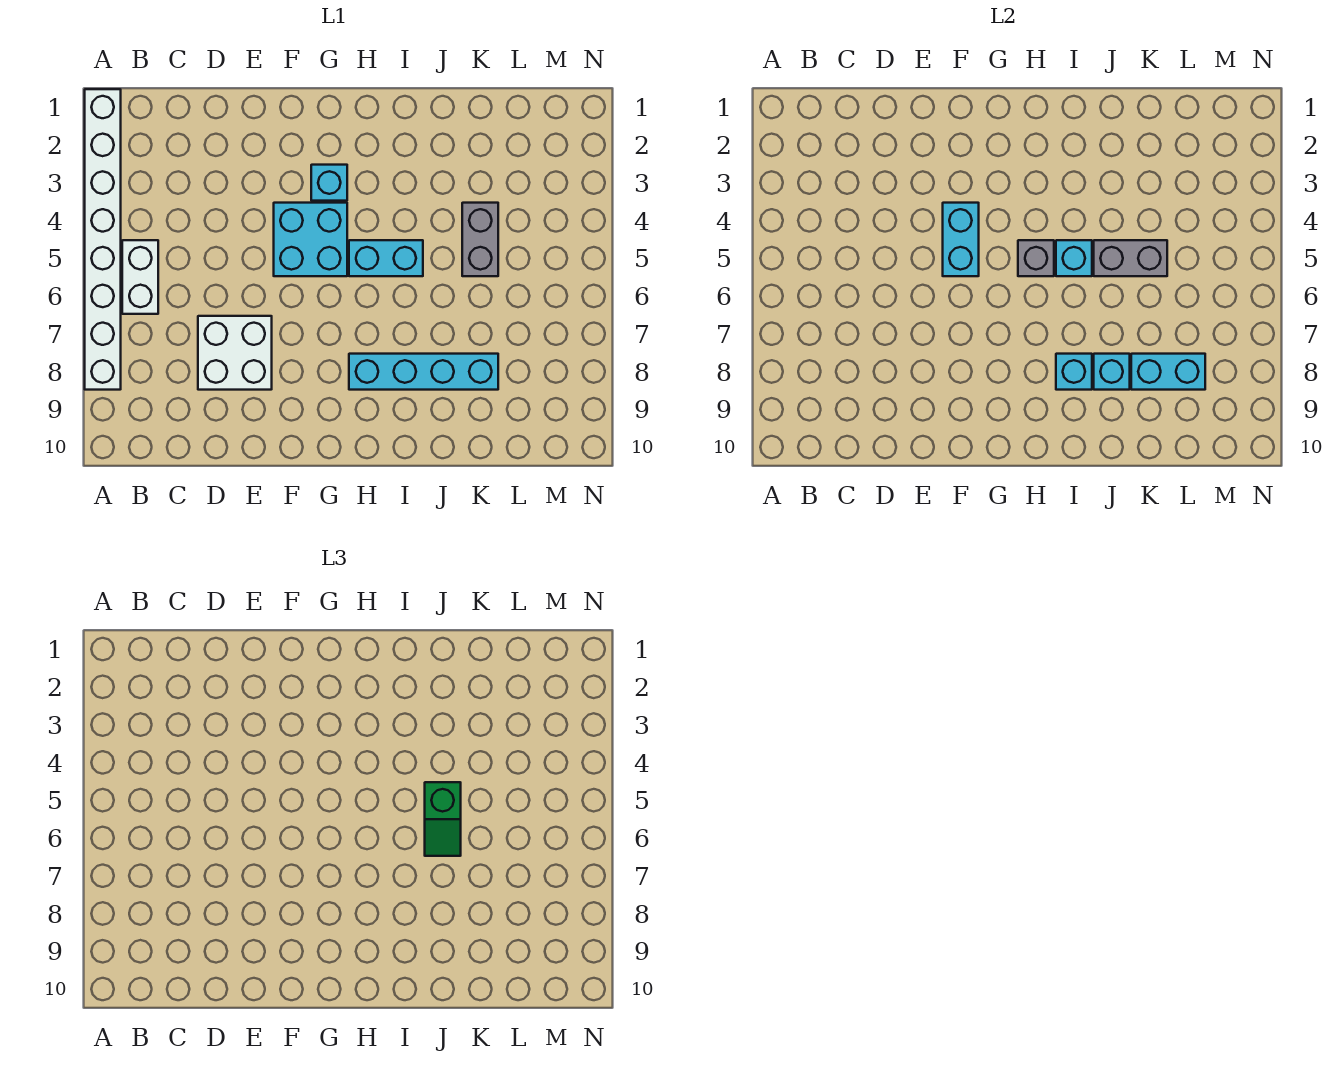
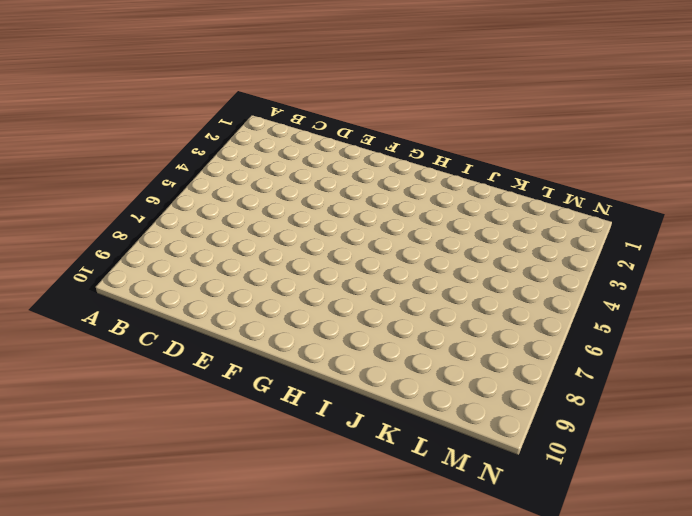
none -> white 1x8 brick [85,89,121,390]
none -> white 1x2 brick [122,240,158,314]
none -> white 2x2 brick [198,316,272,390]

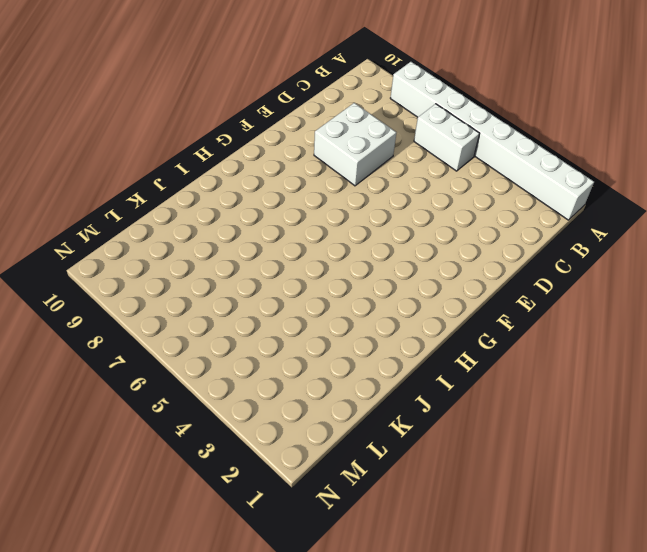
none -> cyan 2x2 brick [274,203,347,276]
none -> cyan 1x1 brick [311,165,347,201]
none -> cyan 1x2 brick [349,240,423,276]

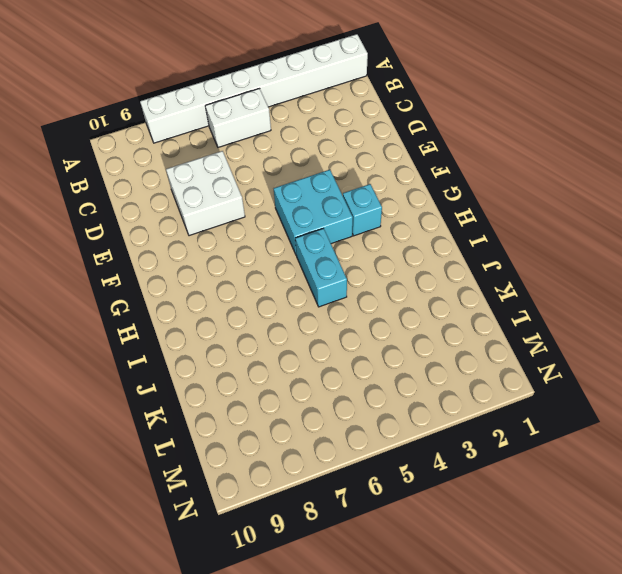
none -> cyan 1x4 brick [349,354,498,390]
none -> grey 1x2 brick [462,203,498,276]
none -> cyan 1x2 brick [943,203,979,276]

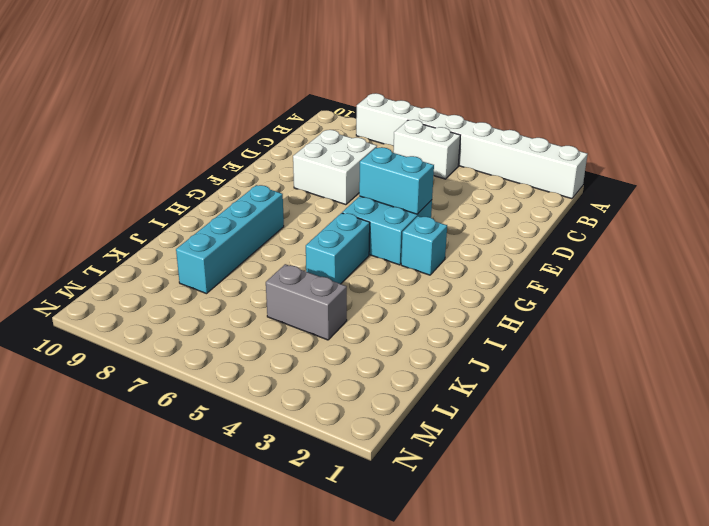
none -> grey 1x1 brick [1018,240,1054,276]
none -> cyan 1x1 brick [1056,240,1092,276]
none -> cyan 1x1 brick [1056,354,1092,390]

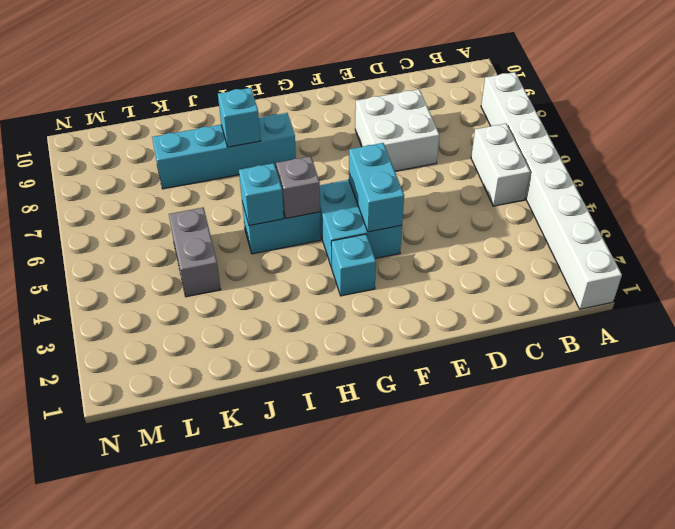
none -> grey 1x2 brick [1094,240,1167,276]
none -> cyan 1x1 brick [1094,354,1130,390]
none -> cyan 1x2 brick [1131,354,1205,390]

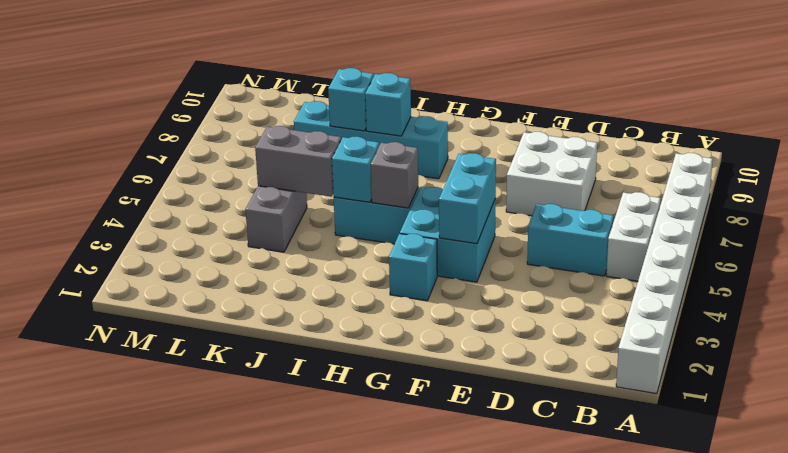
cyan 1x2 brick [527,204,614,276] -> cyan 1x2 brick moved to [1131,354,1205,390]
none -> green 1x2 slope [425,782,461,856]

